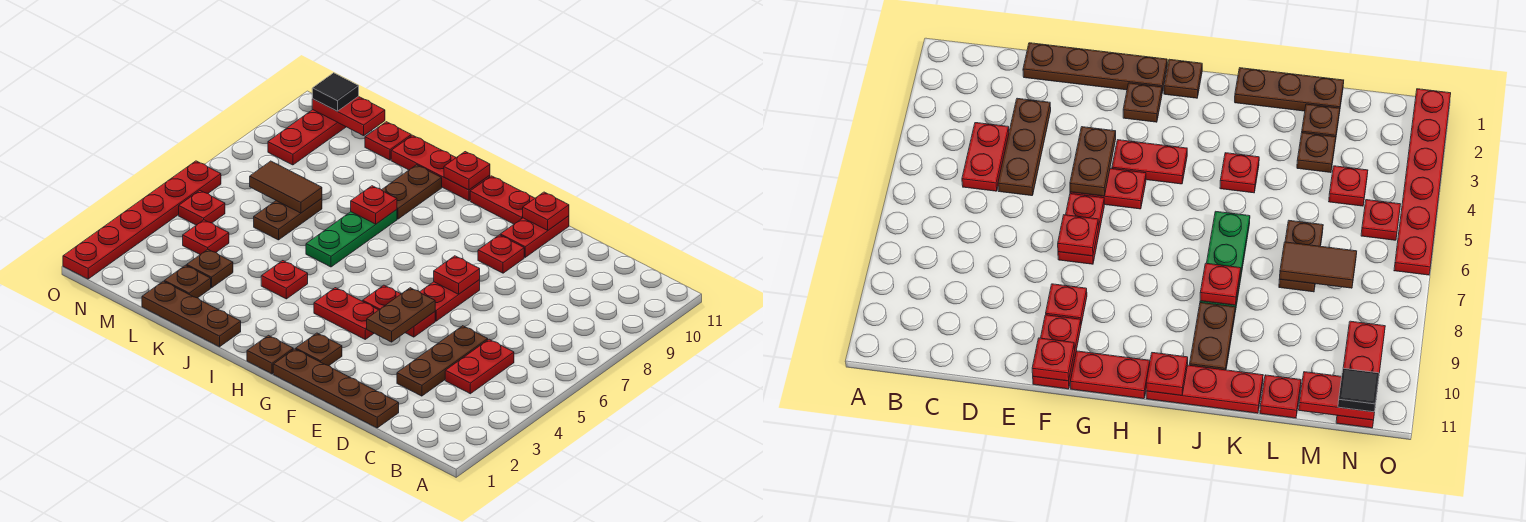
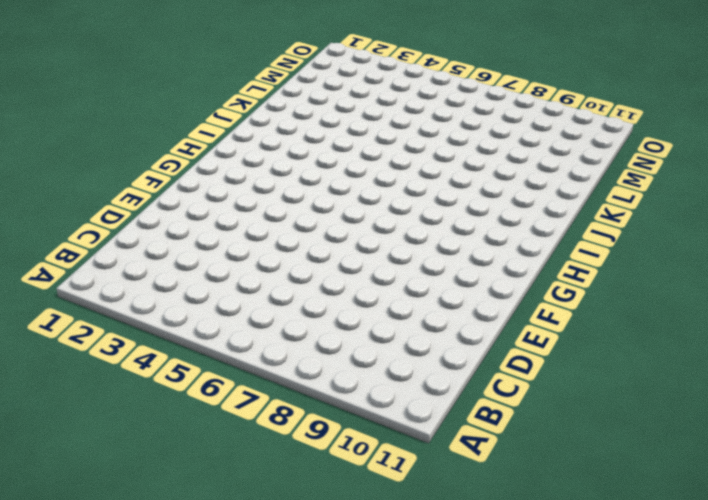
none -> red 1x2 plate [445,339,514,394]
none -> brown 1x4 plate [273,349,399,428]
none -> brown 1x3 plate [397,326,488,396]
none -> red 1x2 plate [363,285,435,337]

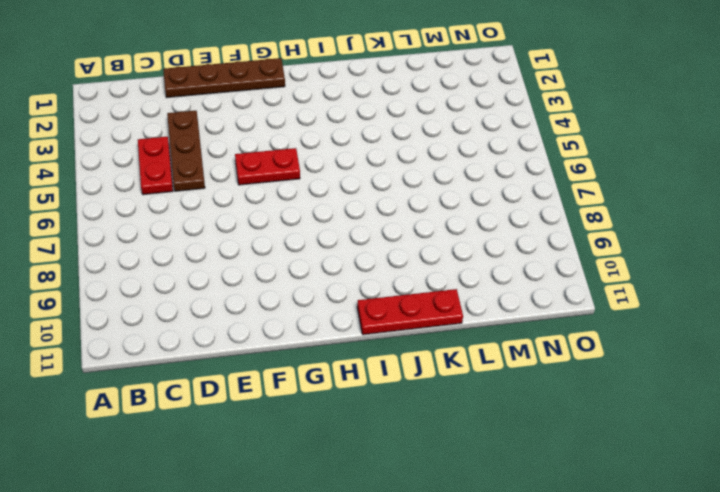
none -> red 1x2 plate [420,280,480,321]
none -> red 1x1 plate [478,235,524,273]
none -> red 1x2 plate [500,216,569,257]
none -> brown 1x1 plate [296,333,342,366]

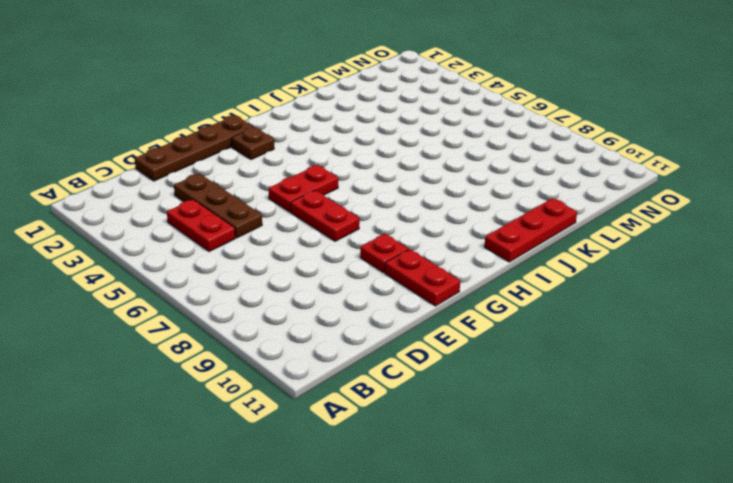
none -> red 1x2 plate [314,288,378,339]
none -> red 1x2 plate [470,176,535,224]
none -> brown 1x1 plate [247,335,293,374]
none -> brown 1x3 plate [142,281,241,347]

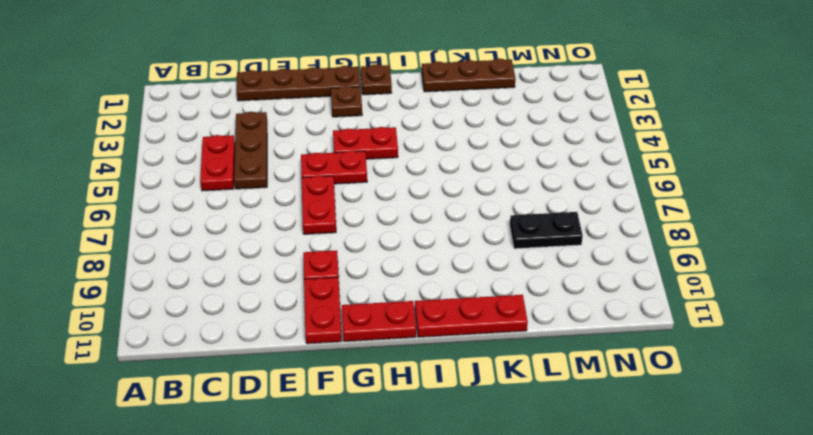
black 1x2 plate [510,212,583,249] -> none
none -> red 1x1 plate [261,261,308,299]
none -> green 1x3 plate [306,210,397,267]
none -> brown 1x2 plate [382,165,442,219]
none -> brown 1x1 plate [164,265,211,298]

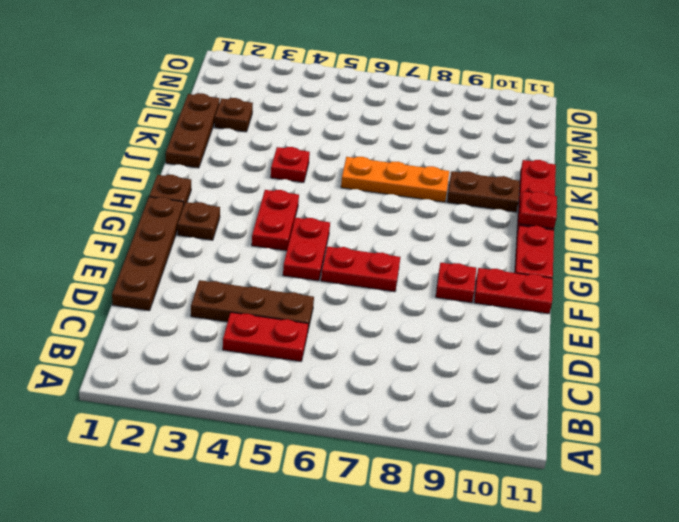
orange 1x3 plate [341,157,449,202] -> green 1x3 plate [306,210,397,267]
none -> brown 1x1 plate [187,250,233,288]
none -> brown 1x2 plate [254,199,322,240]
none -> red 1x1 plate [365,122,411,160]
none -> red 1x1 plate [183,220,229,255]

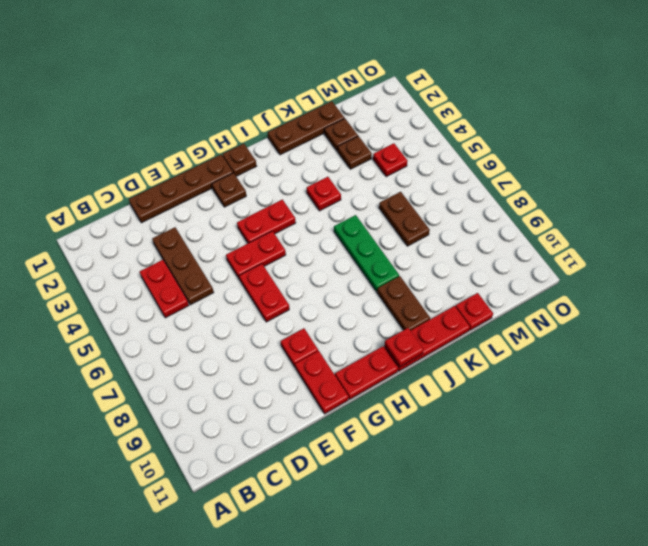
none -> red 1x1 plate [179,191,225,225]
none -> red 1x3 plate [268,110,346,165]
none -> red 1x6 plate [63,161,221,279]
none -> brown 1x2 plate [367,288,435,342]

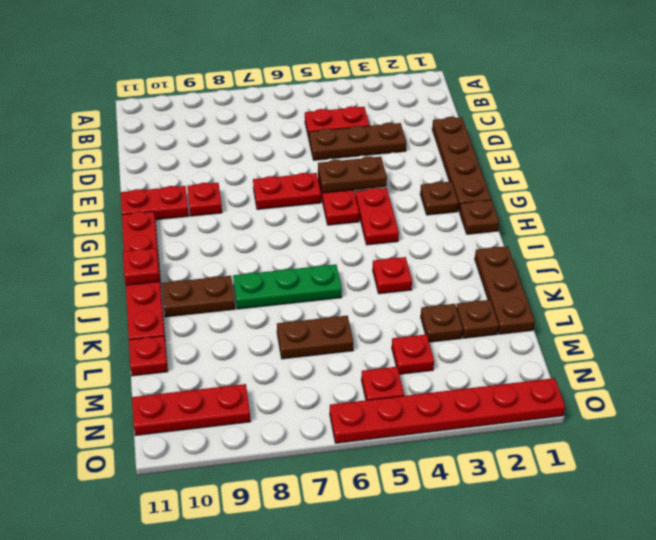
none -> red 1x1 plate [434,256,480,294]
none -> red 1x1 plate [523,192,569,230]
none -> red 1x1 plate [351,186,397,224]
none -> brown 1x2 tile [250,161,322,213]

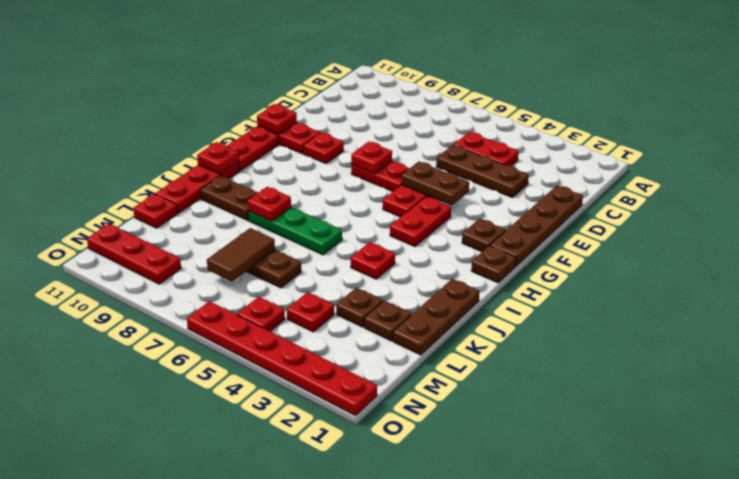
none -> red 1x2 plate [312,96,385,136]
none -> black 1x1 tile [312,73,359,111]

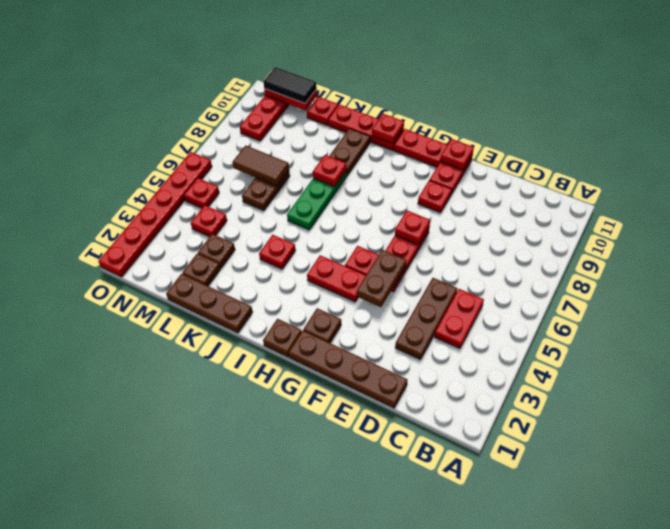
black 1x2 tile [263,67,317,103] -> black 1x1 tile [312,73,359,111]

